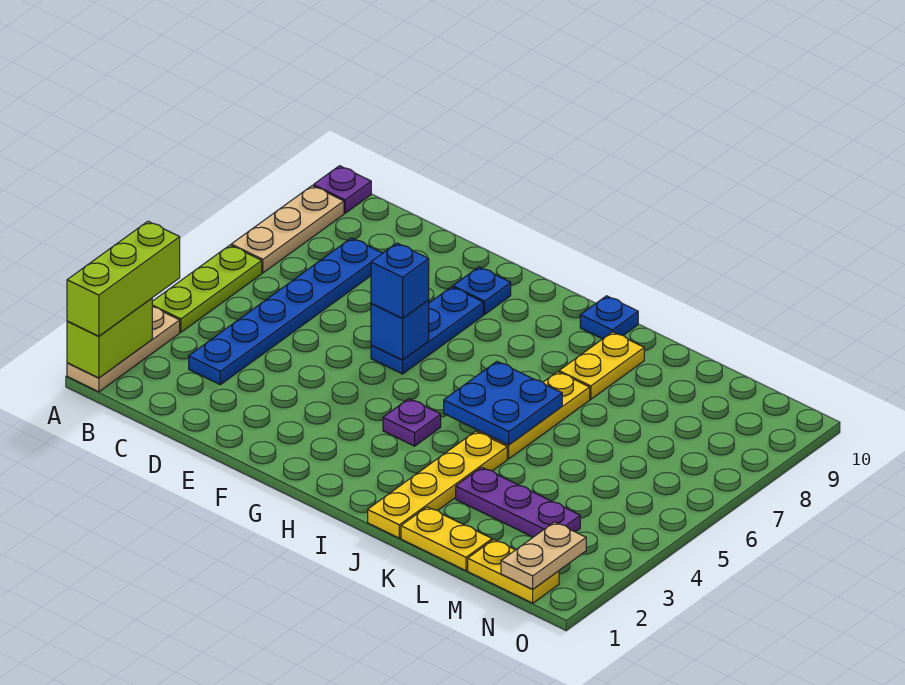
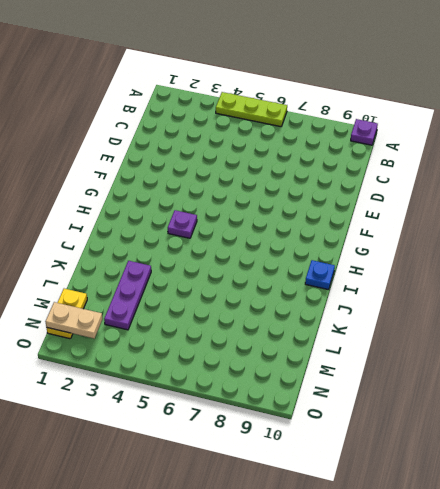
none -> tan 1x3 plate [67,307,180,392]
none -> tan 1x3 plate [231,186,344,273]
none -> blue 1x6 plate [189,238,382,385]

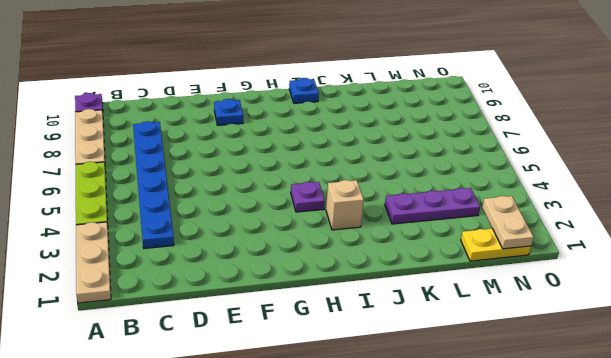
tan 1x1 brick [326,180,364,230] -> none
none -> blue 1x3 plate [371,287,483,374]
none -> yellow 1x4 plate [368,431,507,538]
none -> yellow 1x3 plate [477,372,590,459]

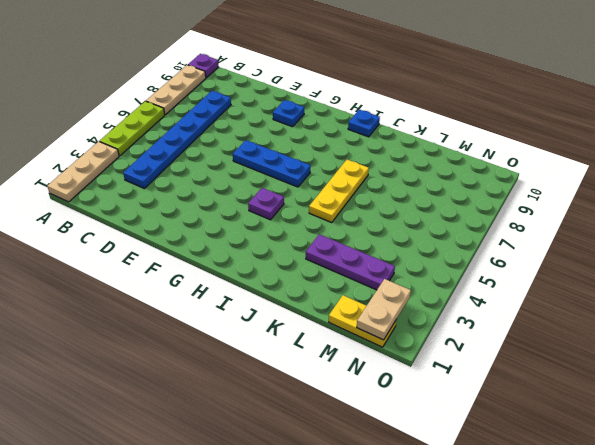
blue 1x3 plate [233,140,311,187] -> blue 1x3 plate turned to [371,287,483,374]
none -> yellow 1x4 plate [368,431,507,538]
none -> yellow 1x2 plate [559,332,644,399]
none -> yellow 1x2 plate [401,507,492,571]

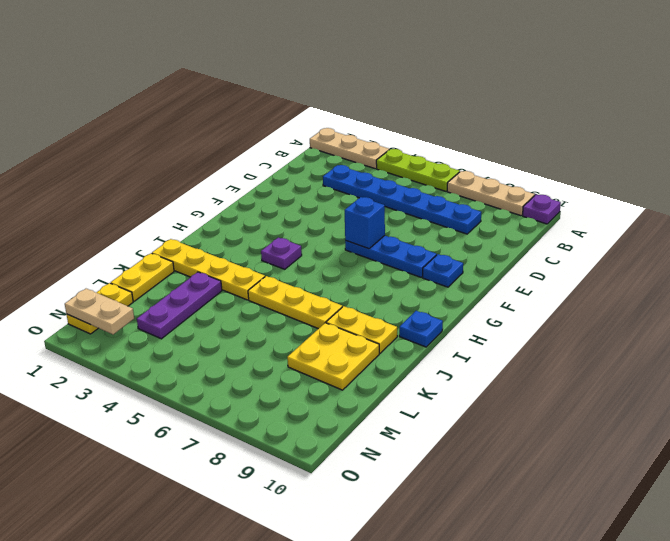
yellow 2x2 plate [287,323,379,390] -> none
none -> lime 1x2 brick [67,298,152,378]
none -> blue 2x2 plate [444,361,562,445]
none -> lime 1x3 brick [67,221,180,336]

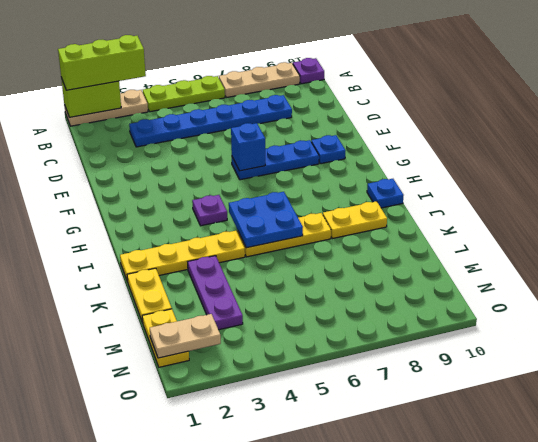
none -> blue 1x1 brick [371,243,429,318]

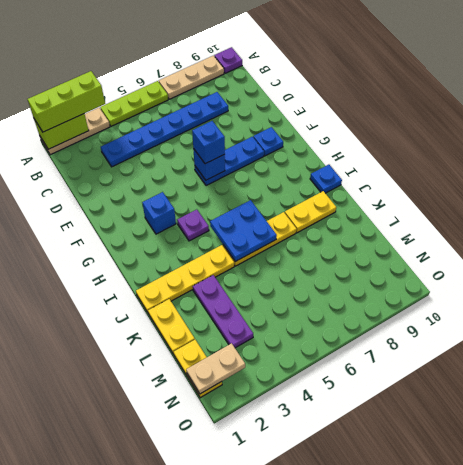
blue 1x1 brick [142,192,176,234] -> none

